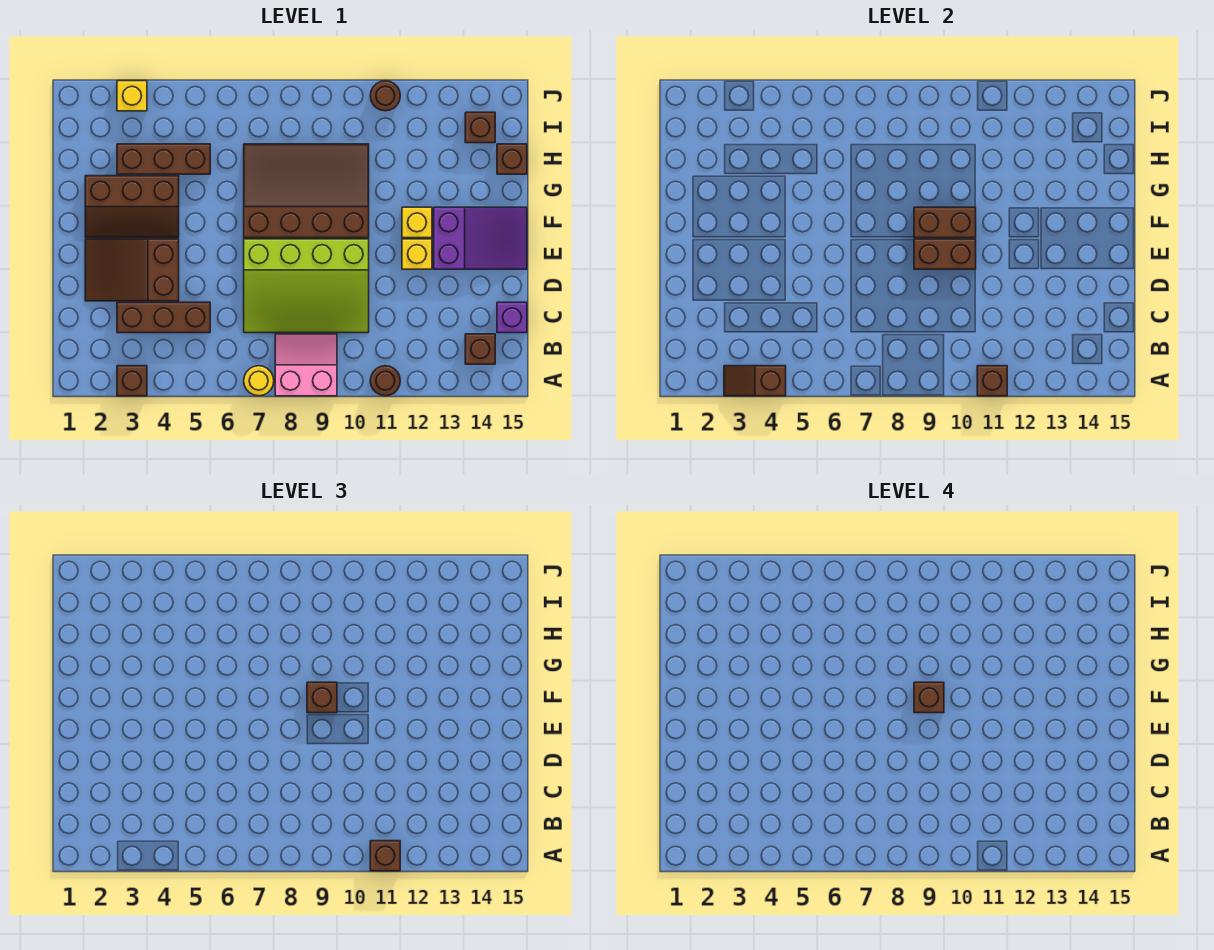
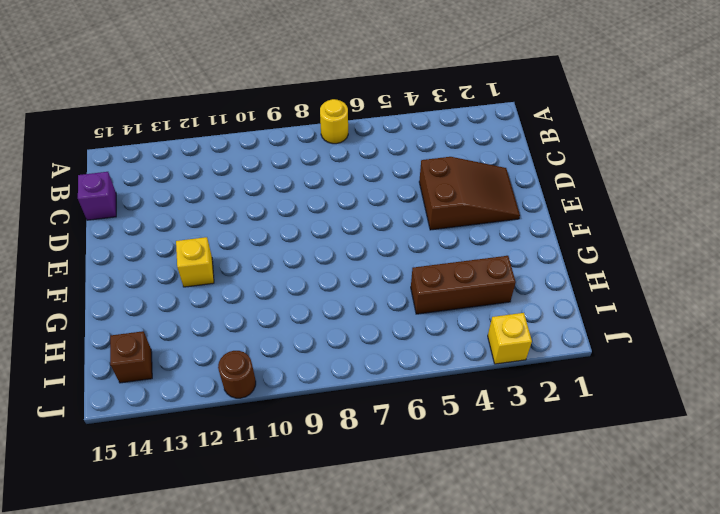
none -> brown 1x1 brick [117,366,147,396]
none -> pink 2x2 slope [275,334,337,396]
none -> brown 1x1 round brick [370,366,400,396]

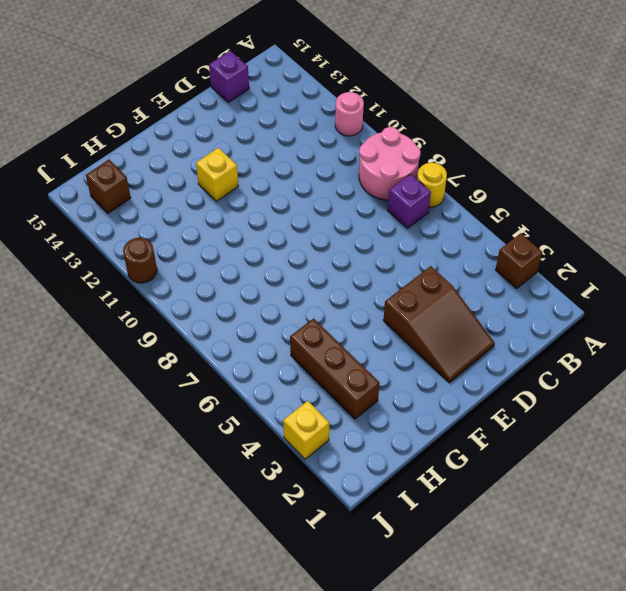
pink 2x2 round brick [359,127,420,200] -> pink 2x2 slope [275,334,337,396]
pink 1x1 round brick [335,92,364,136] -> brown 1x1 round brick [370,366,400,396]
purple 1x1 brick [388,174,431,228] -> none
none -> brown 1x1 brick [465,334,495,364]
none -> brown 1x3 brick [117,302,210,333]
none -> lime 3x4 slope [244,239,369,333]

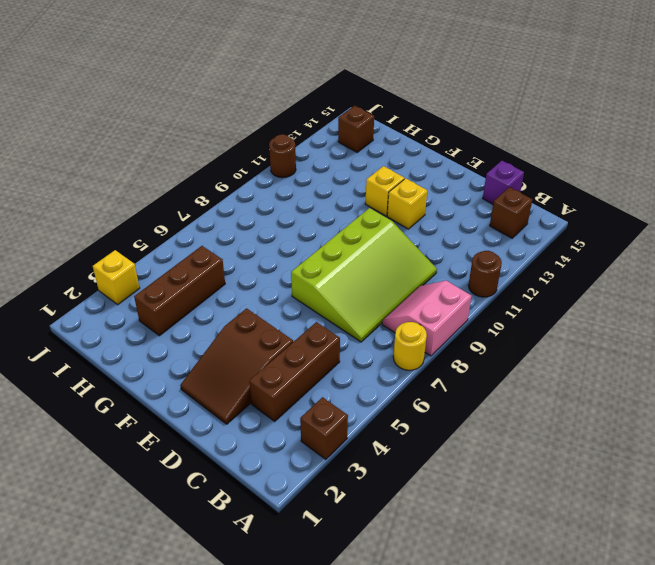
none -> purple 2x3 slope [434,207,527,269]
none -> brown 2x3 slope [85,176,179,238]
none -> brown 3x4 slope [244,144,369,238]

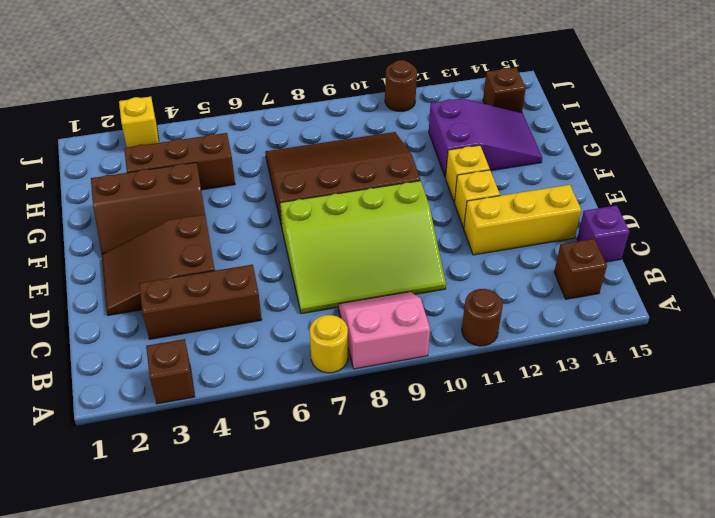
yellow 1x3 brick [464,185,581,255] -> none
purple 2x3 slope [429,98,542,178] -> purple 2x3 slope moved to [434,207,527,269]
none -> brown 1x1 brick [497,144,527,174]
none -> brown 1x2 slope [724,366,786,396]
none -> brown 1x1 brick [977,366,1007,396]

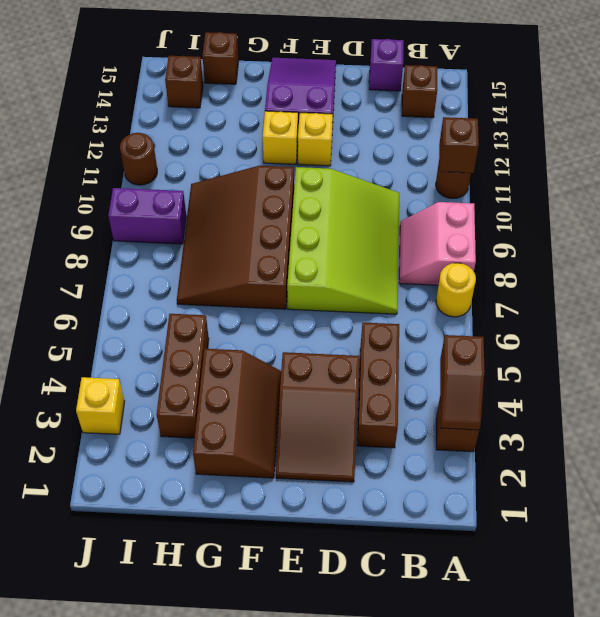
purple 1x2 brick [108,188,186,244] -> none
none -> brown 1x2 brick [914,239,976,269]
none -> brown 1x2 brick [914,207,976,238]
none -> brown 1x1 brick [370,841,400,871]

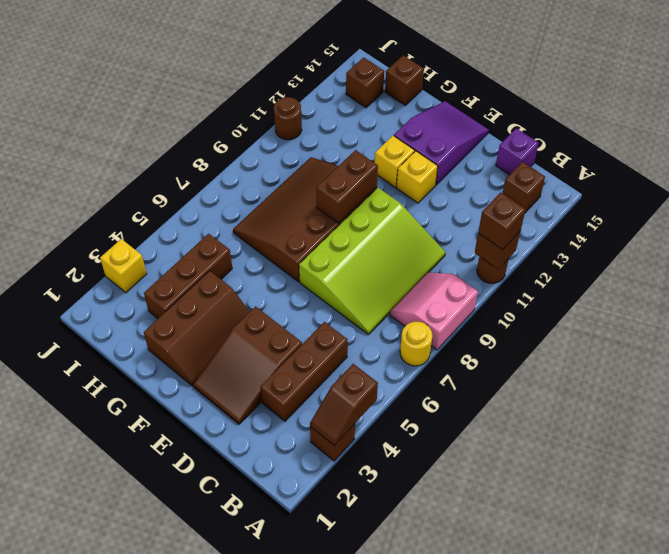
none -> brown 1x2 brick [914,239,976,269]
none -> brown 1x1 brick [307,682,337,713]
none -> brown 1x1 brick [914,682,944,713]

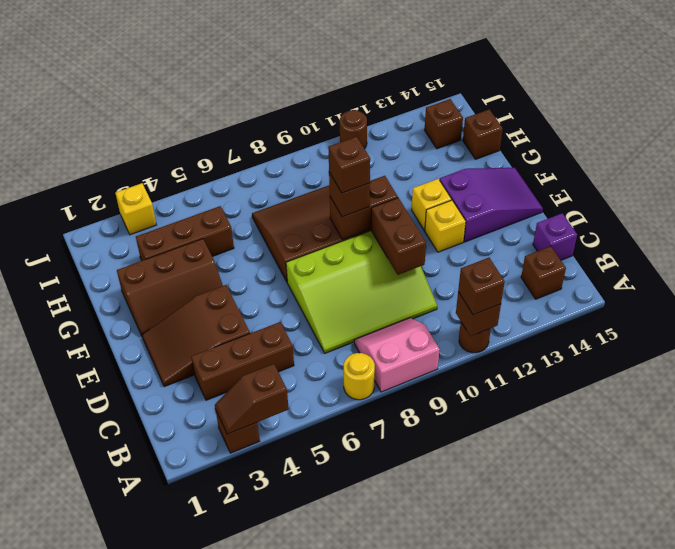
brown 1x2 brick [371,198,426,275] -> brown 1x2 brick turned to [914,239,976,269]

